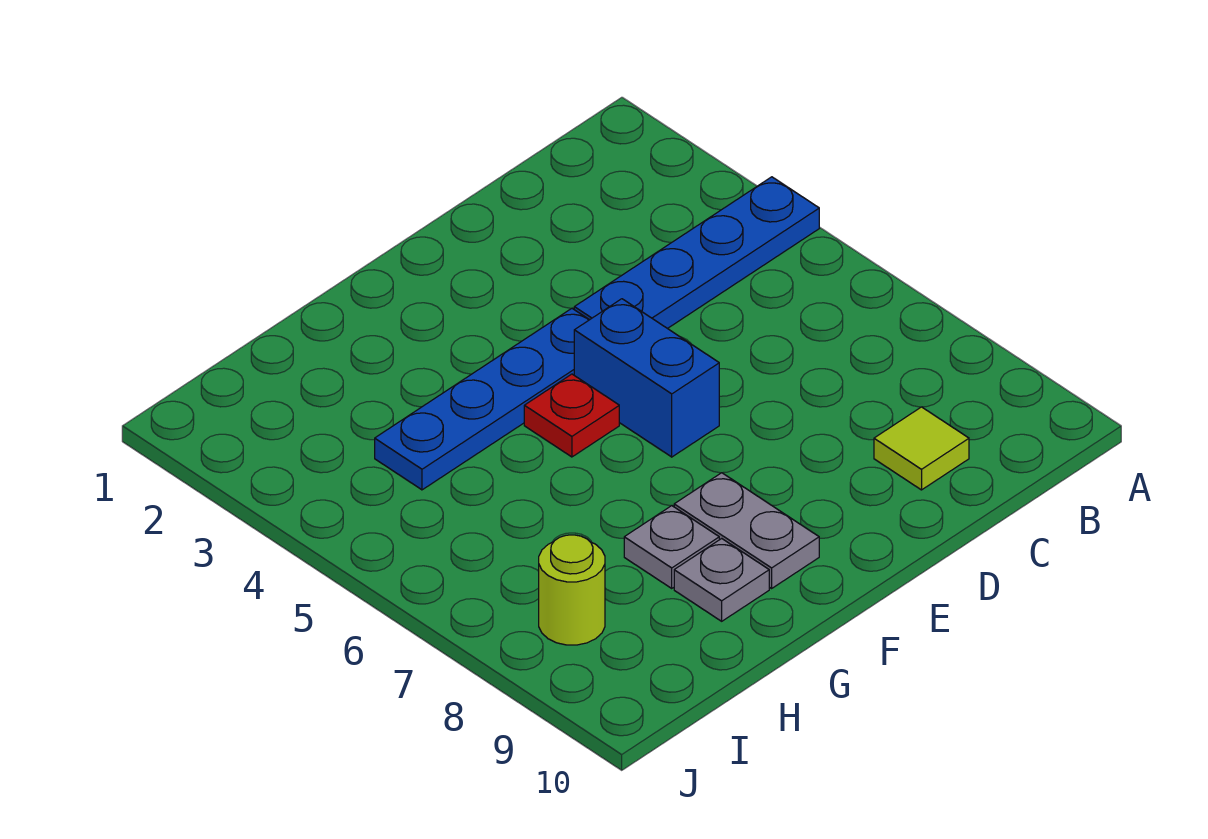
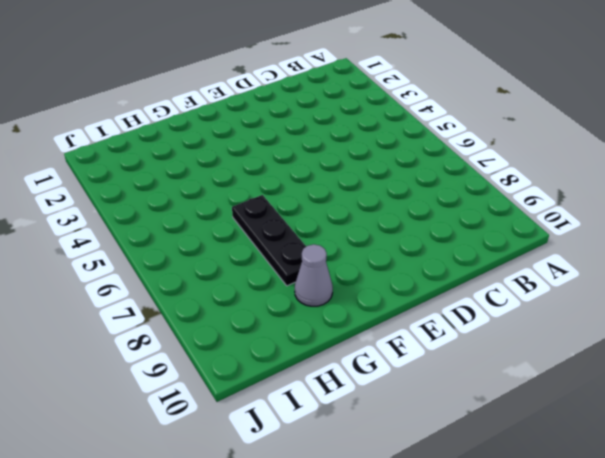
black 1x3 plate [232,195,306,286] -> grey 1x1 plate [624,506,719,588]
grey 1x1 cone [295,244,333,306] -> grey 1x1 plate [674,539,769,621]
none -> blue 1x4 plate [574,177,819,329]
none -> lime 1x1 tile [874,407,969,490]

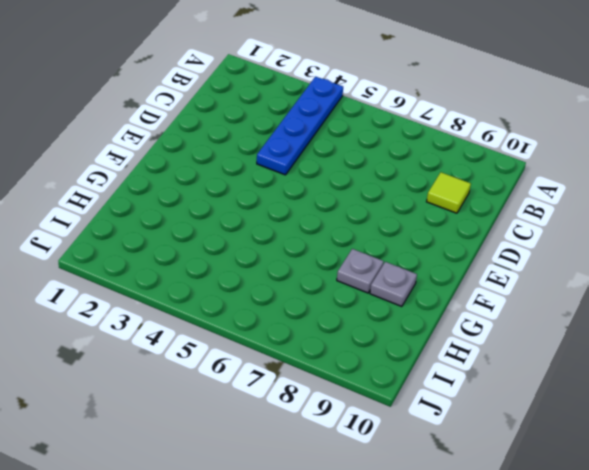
none -> blue 1x4 plate [375,308,589,490]
none -> blue 1x2 brick [574,299,719,457]

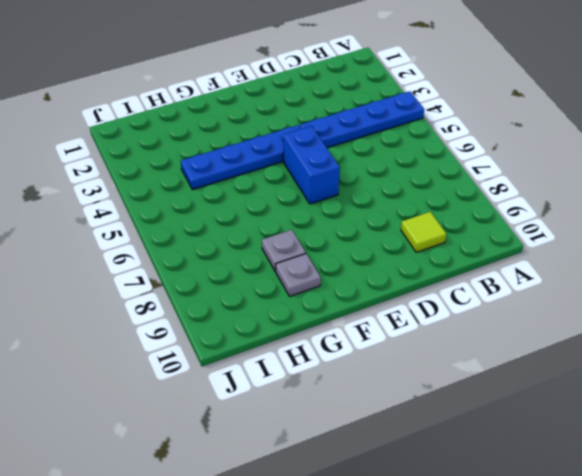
none -> red 1x1 plate [524,374,619,457]
none -> grey 1x2 plate [674,473,819,588]

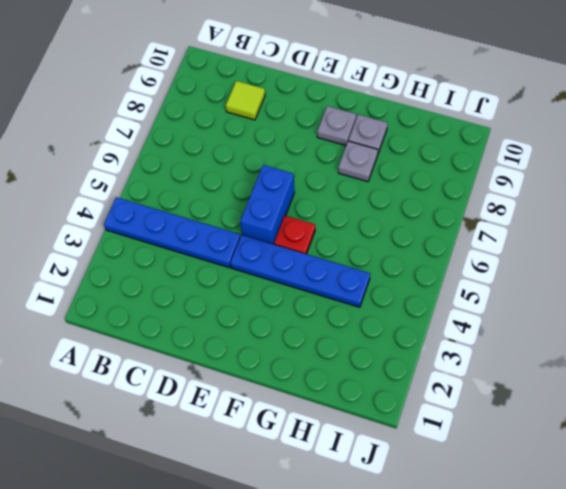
grey 1x1 plate [317,106,356,145] -> grey 1x2 plate [674,473,819,588]
none -> lime 1x1 round brick [539,535,605,645]

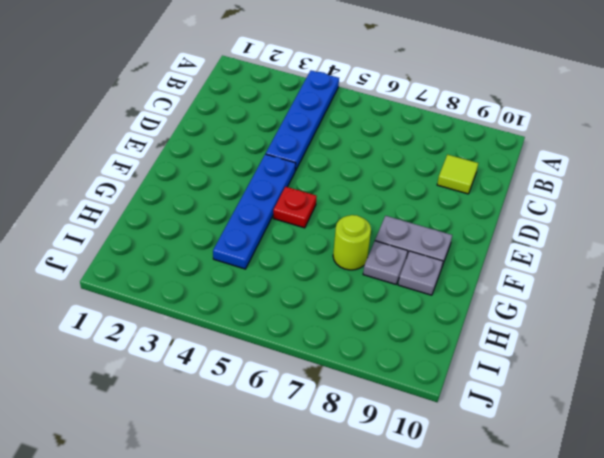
lime 1x1 round brick [333,215,371,270] -> lime 1x1 round brick moved to [539,535,605,645]
none -> blue 1x2 brick [574,299,719,457]

